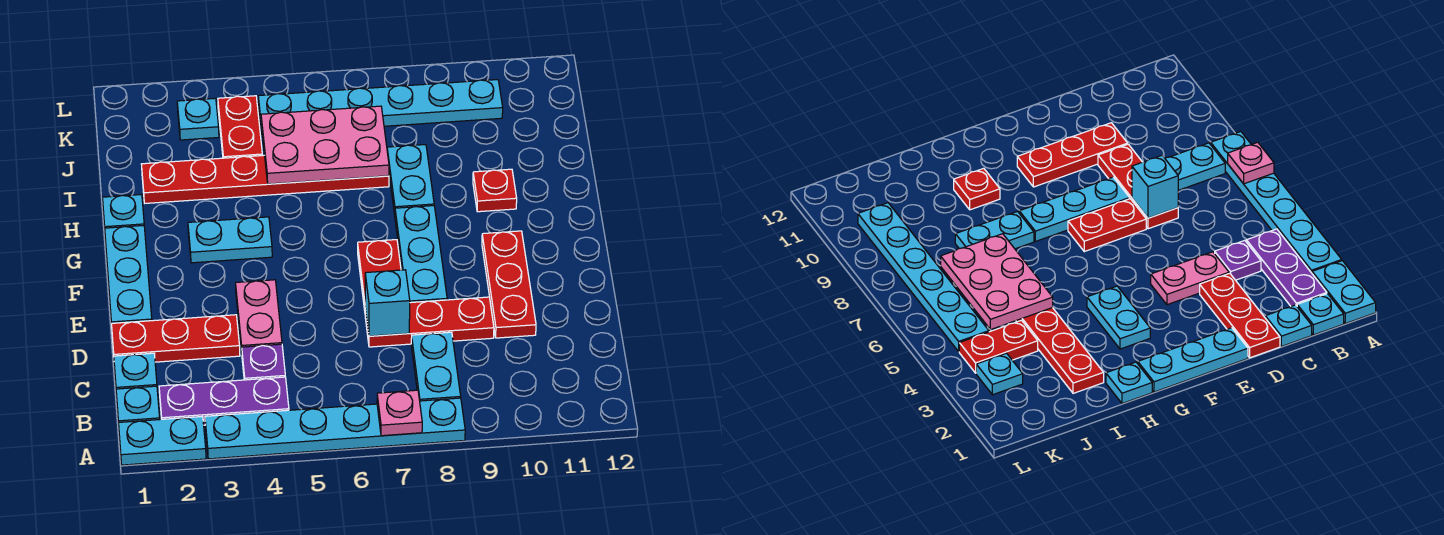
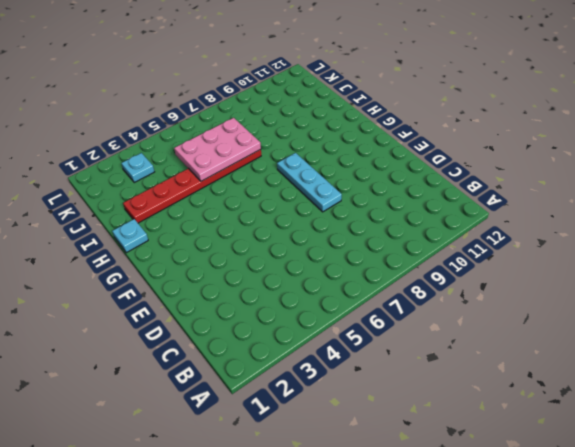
none -> cyan 1x2 plate [119,416,206,465]
none -> cyan 1x6 plate [205,398,465,459]
none -> cyan 1x1 plate [116,386,160,422]

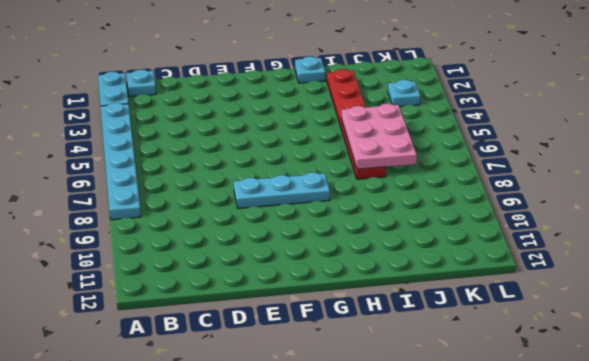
none -> purple 1x3 plate [159,377,289,425]
none -> cyan 1x2 plate [411,332,461,401]
none -> cyan 1x1 plate [114,353,157,389]

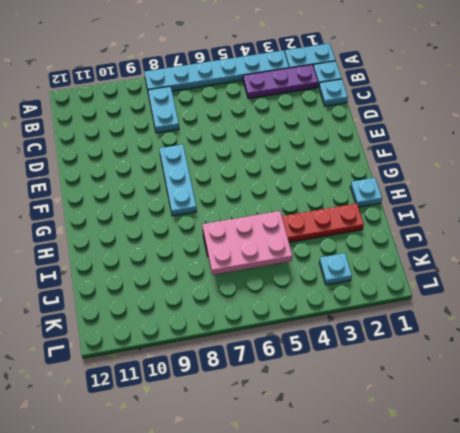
none -> purple 1x1 plate [242,344,285,380]
none -> red 1x3 plate [112,315,240,362]
none -> pink 1x2 plate [236,280,282,352]

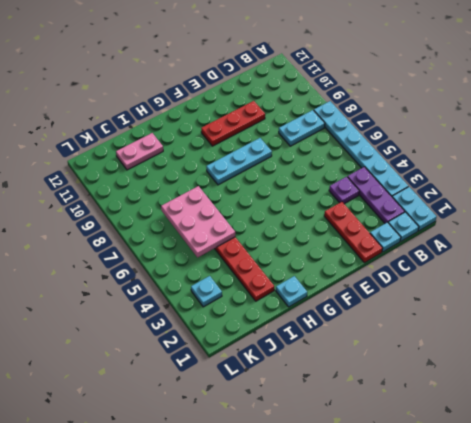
pink 1x2 plate [116,133,163,170] -> pink 1x2 plate moved to [236,280,282,352]
none -> red 1x3 plate [365,297,494,347]
none -> cyan 1x3 plate [105,226,152,324]
none -> red 1x2 plate [358,240,401,310]

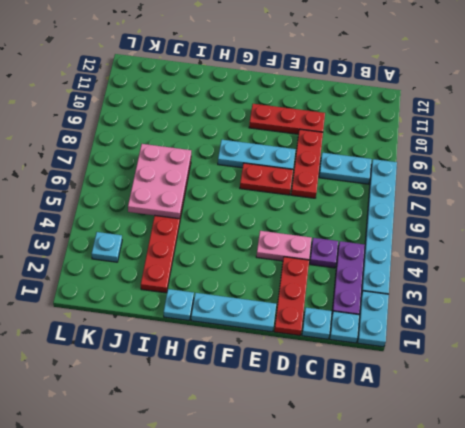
none -> cyan 1x2 plate [188,217,272,263]
none -> cyan 1x2 plate [387,145,434,215]
none -> red 1x1 plate [473,169,517,212]

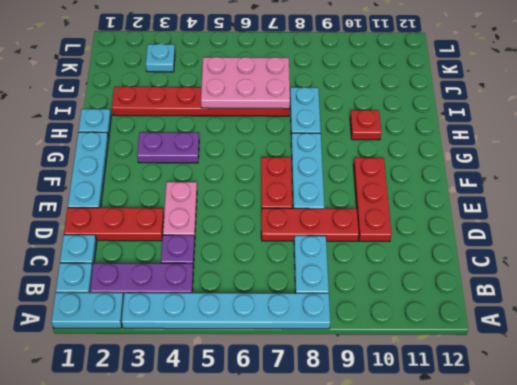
purple 1x2 plate [137,132,199,163] -> cyan 1x2 plate [188,217,272,263]
none -> red 1x2 plate [218,96,262,158]
none -> cyan 1x6 plate [258,80,503,134]
none -> pink 1x1 plate [377,390,422,436]

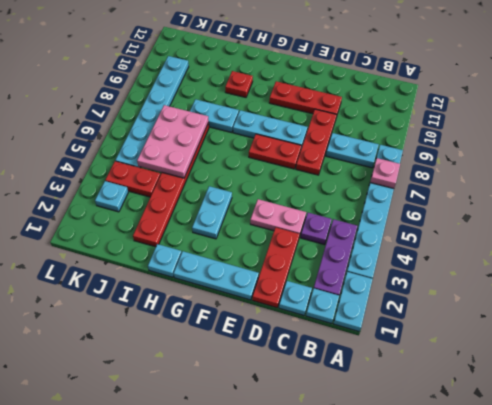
none -> cyan 1x1 brick [365,270,410,336]

